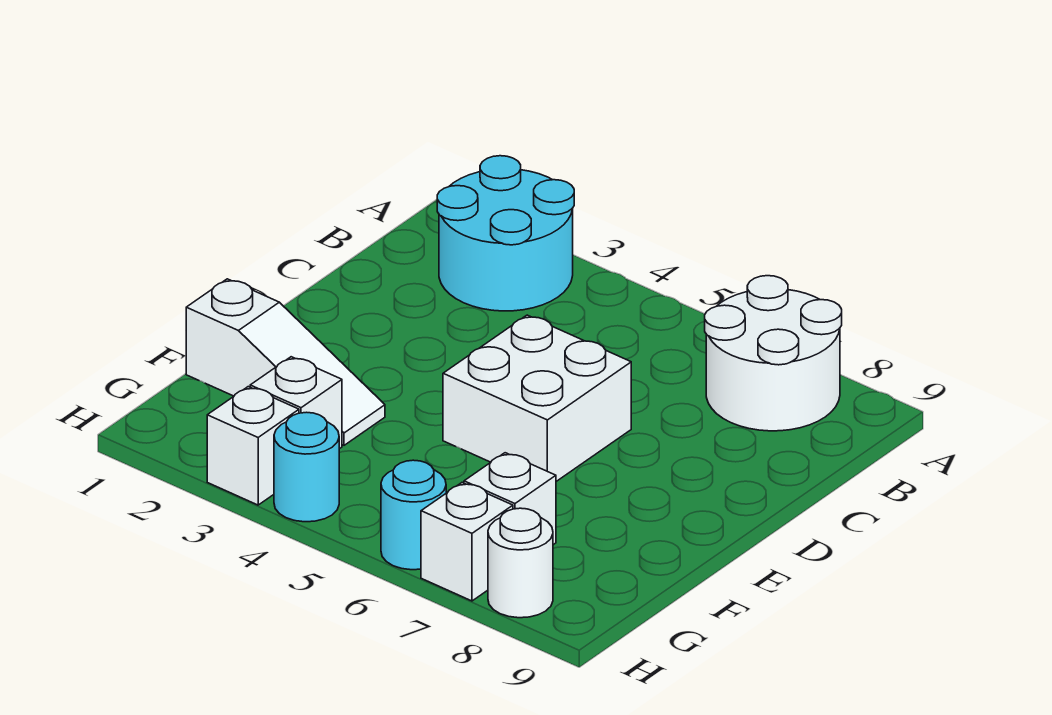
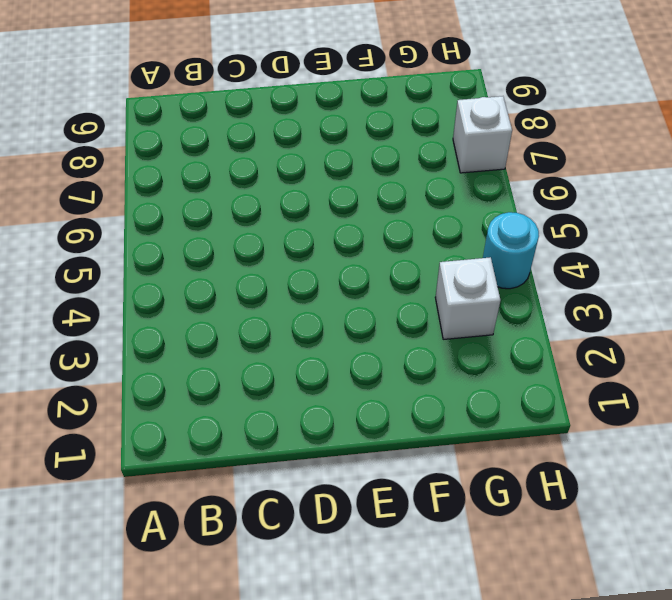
none -> cyan 2x2 round brick [437,156,574,311]
none -> white 2x2 round brick [705,276,842,431]

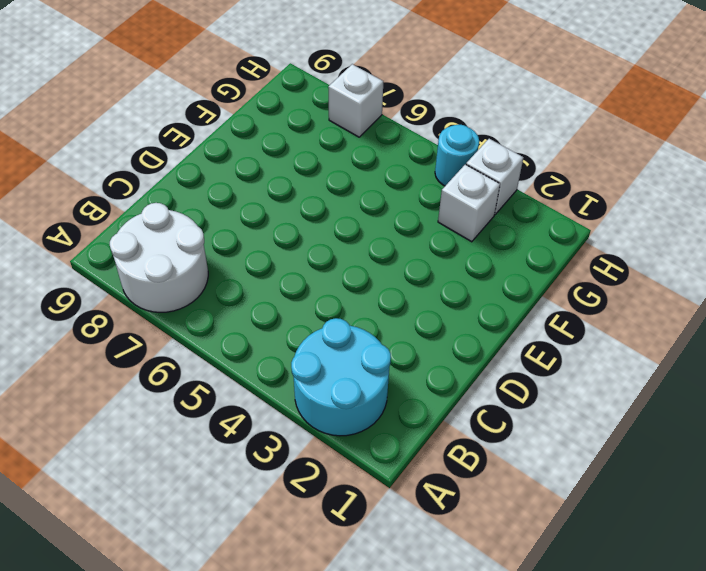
none -> white 2x2 brick [443,315,631,481]
none -> white 1x3 slope [186,279,385,445]

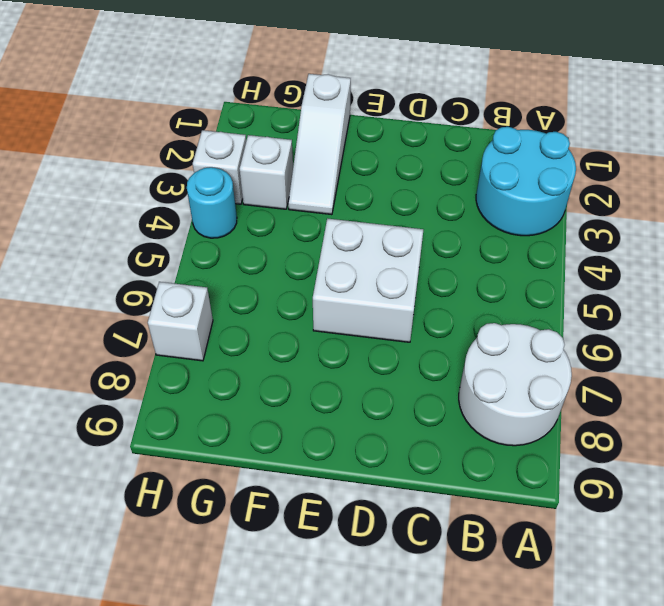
none -> white 1x1 brick [464,453,556,545]
none -> cyan 1x1 round brick [381,460,446,570]

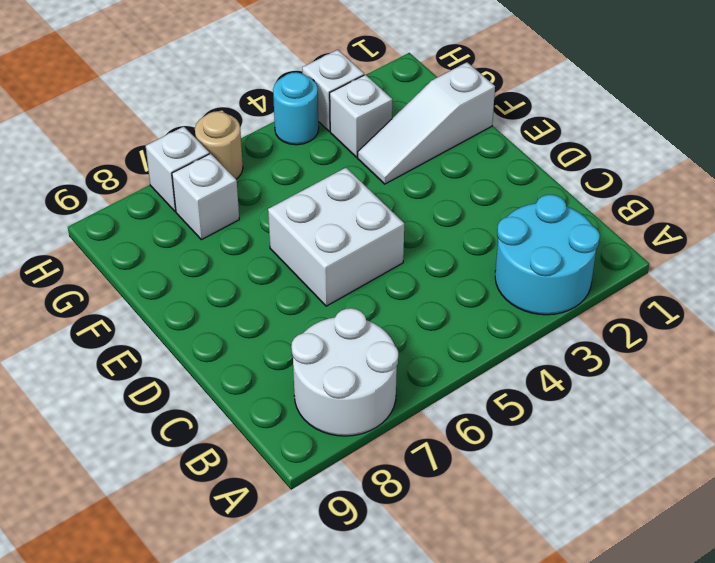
tan 1x1 round brick [195,111,243,179] -> cyan 1x1 round brick [381,460,446,570]
none -> white 1x1 round brick [488,508,553,618]

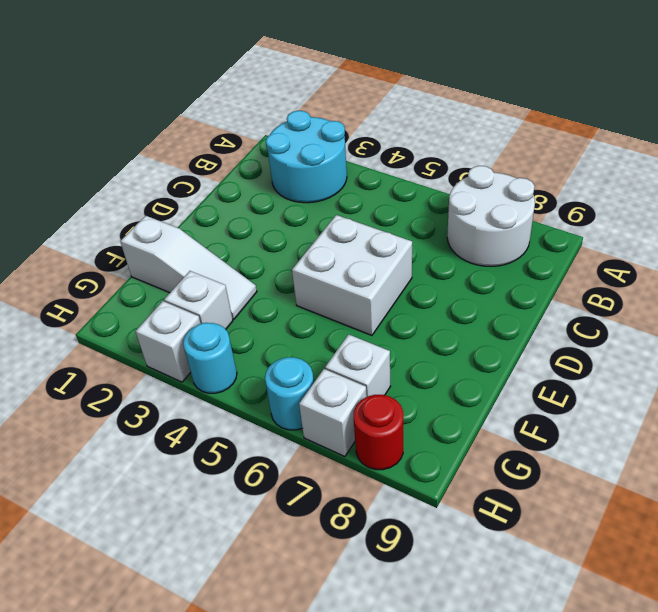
red 1x1 round brick [354,395,403,470] -> white 1x1 round brick [488,508,553,618]

